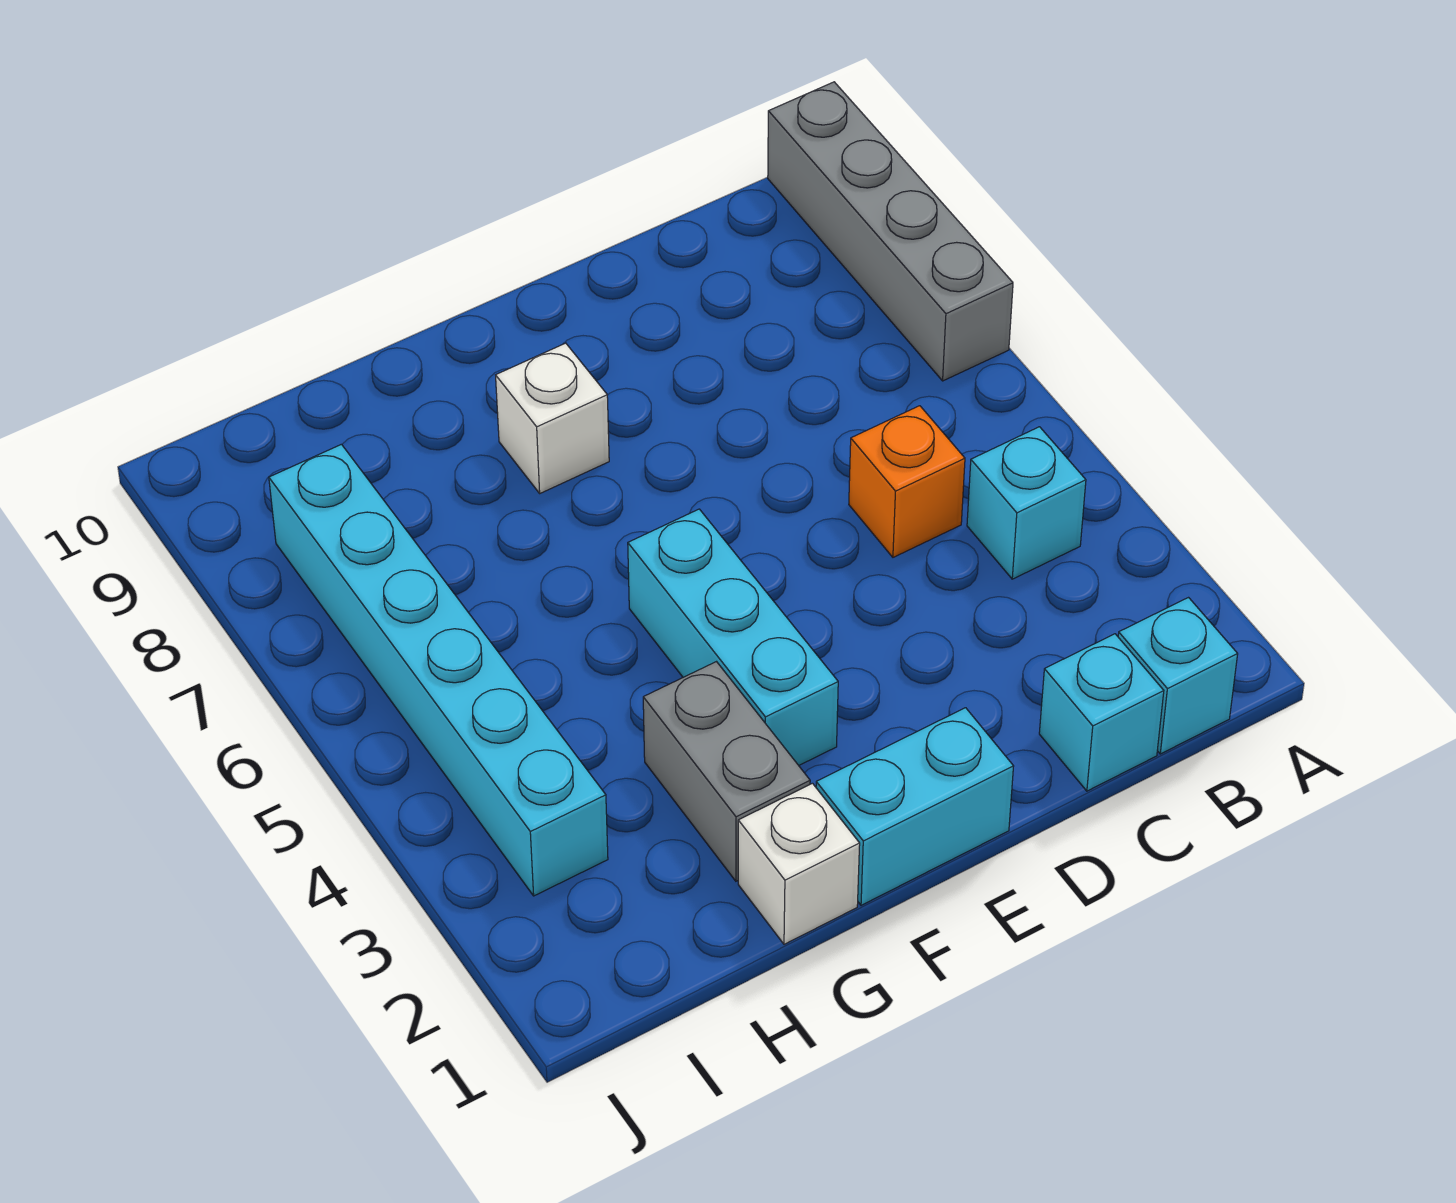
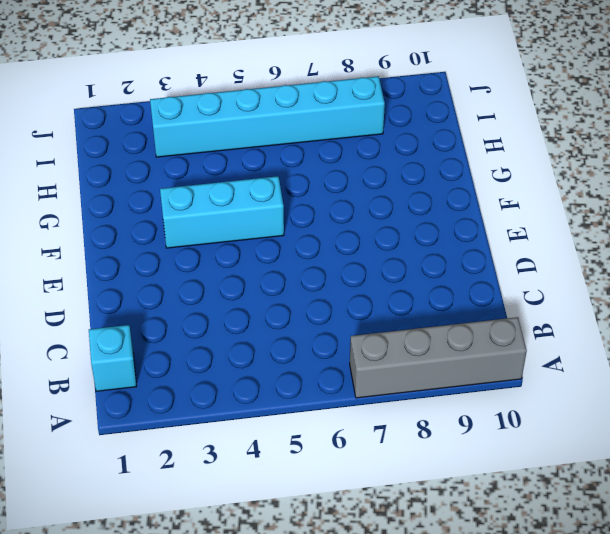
none -> cyan 1x1 brick [967,427,1086,579]
none -> cyan 1x1 brick [1039,634,1164,791]

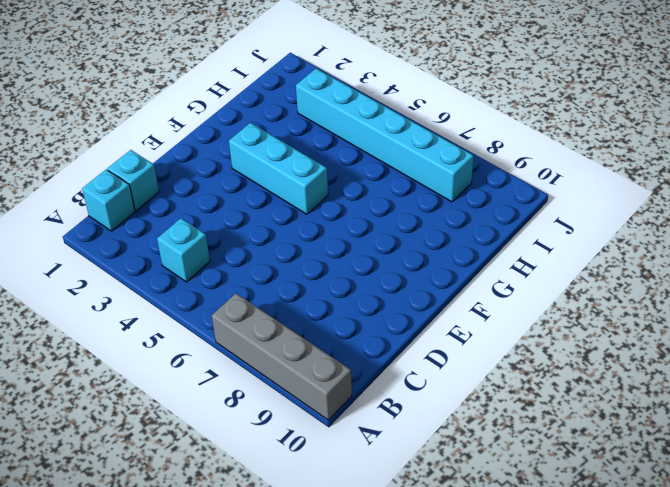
none -> orange 1x1 brick [849,406,965,557]
none -> cyan 1x2 brick [816,708,1014,905]

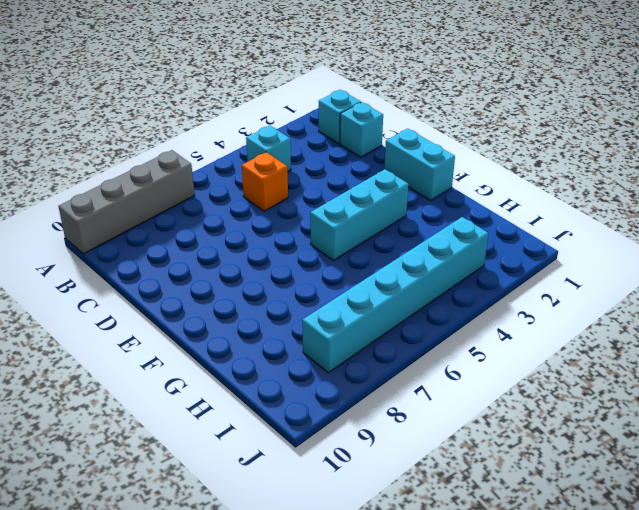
none -> white 1x1 brick [496,343,609,493]
none -> white 1x1 brick [738,783,860,944]

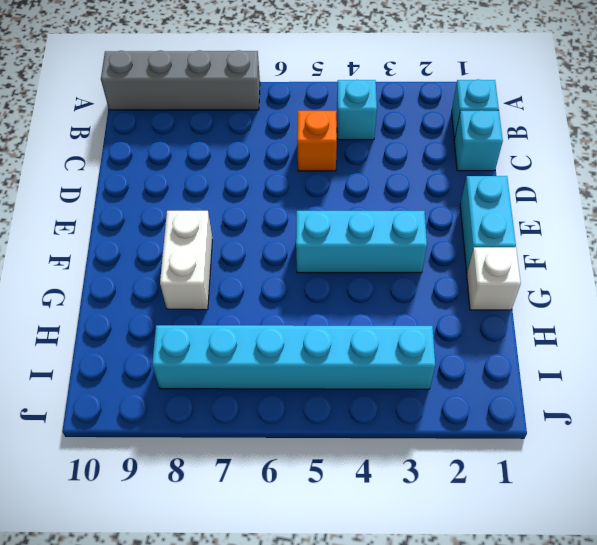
white 1x2 brick [160,211,212,310] -> white 1x1 brick [496,343,609,493]
none -> grey 1x2 brick [643,662,810,881]

